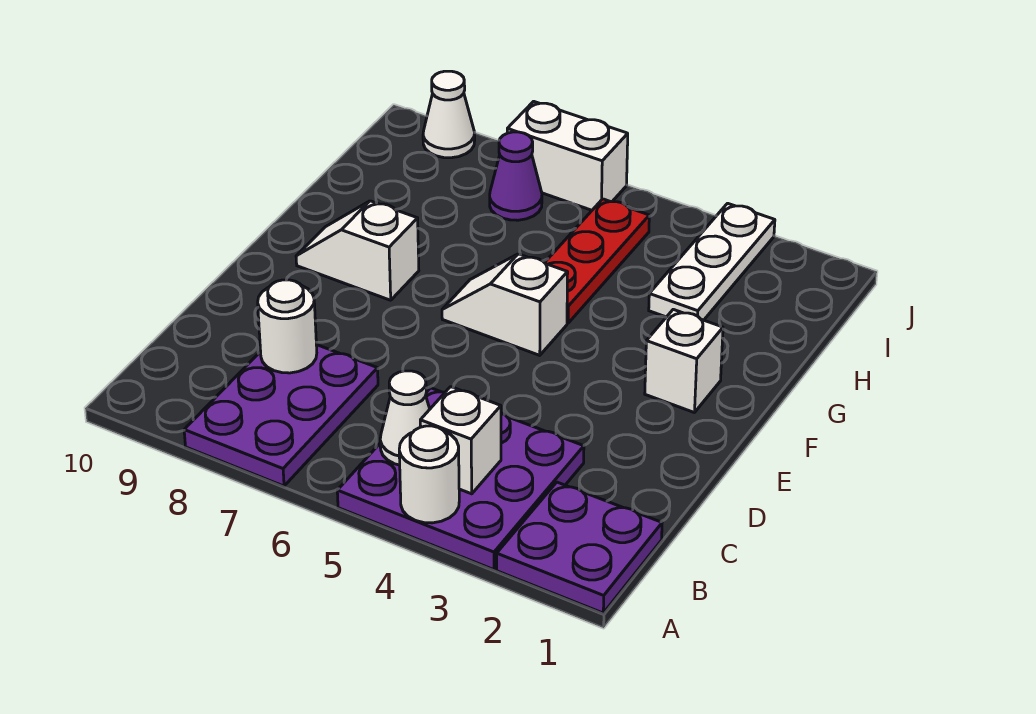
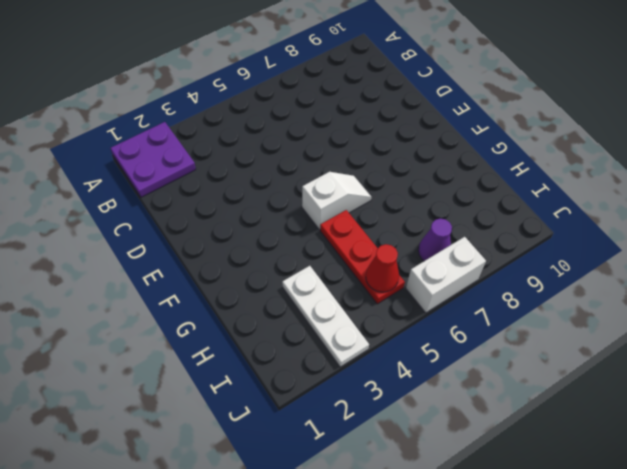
red 1x1 cone [366,244,399,292] -> none
none -> purple 3x3 plate [337,388,584,570]
none -> purple 2x3 plate [184,345,378,486]
none -> white 1x1 brick [645,309,723,413]

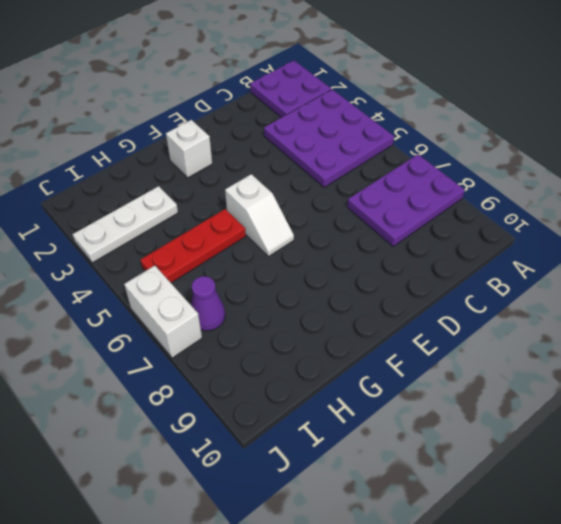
none -> white 1x2 slope [296,201,419,300]
none -> white 1x1 cone [423,71,475,158]
none -> white 1x1 round brick [399,426,459,523]

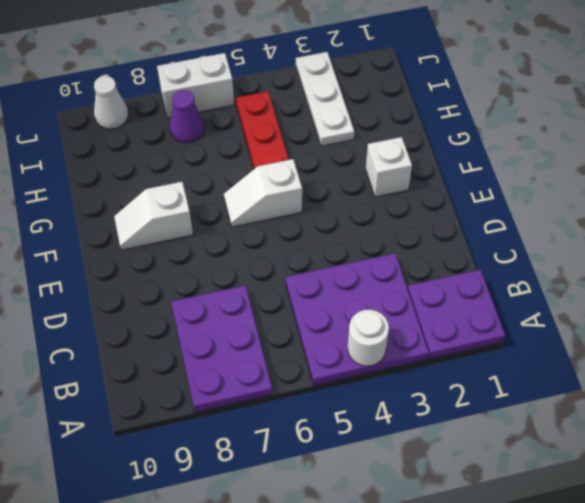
none -> white 1x1 brick [420,387,501,494]
none -> white 1x1 cone [380,371,430,465]
none -> white 1x1 round brick [258,280,317,373]

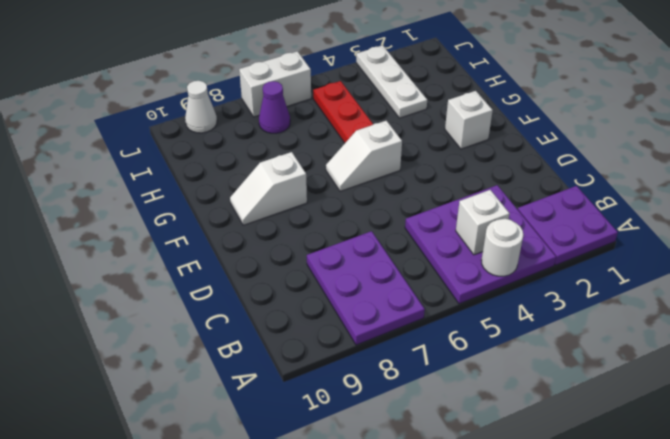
none -> white 1x1 cone [380,371,430,465]
none -> white 1x1 round brick [258,280,317,373]

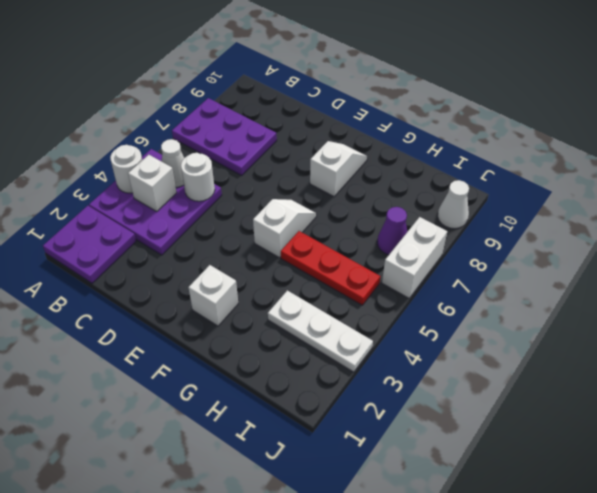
white 1x1 round brick [181,153,215,201] -> white 1x1 round brick moved to [258,280,317,373]

